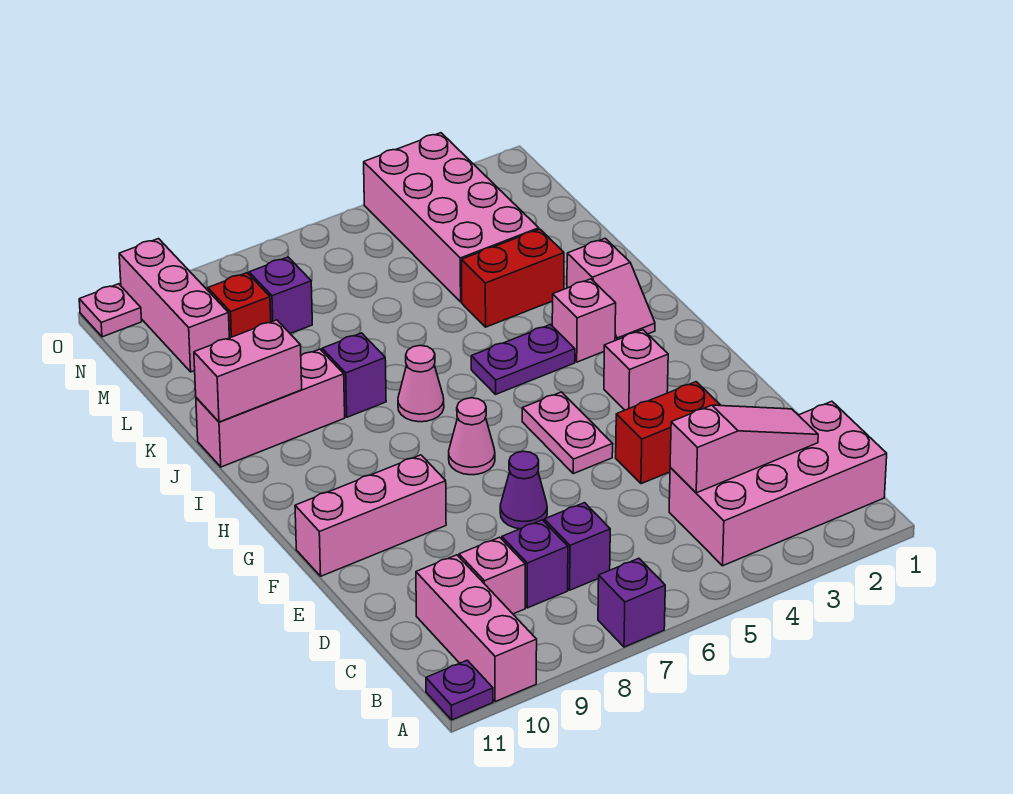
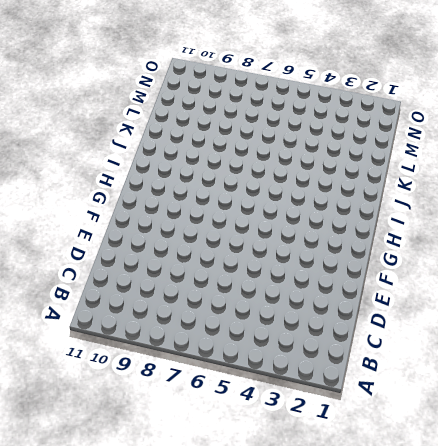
none -> purple 1x1 brick [598,558,665,647]
none -> pink 1x3 brick [416,555,537,702]
none -> purple 1x1 plate [426,660,493,720]

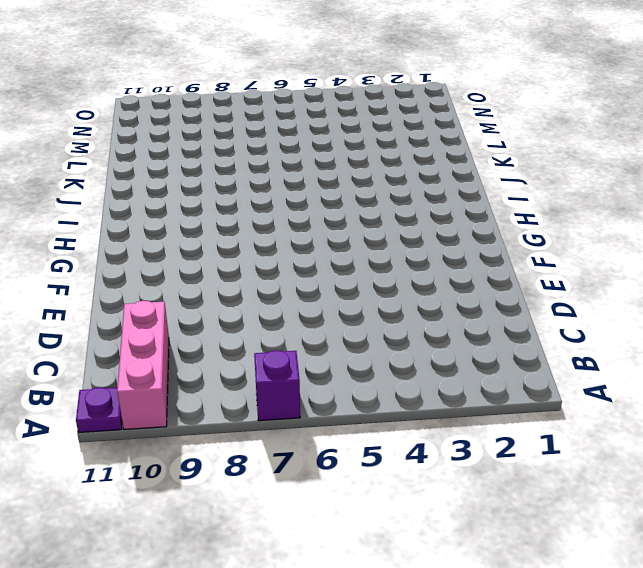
none -> pink 2x4 brick [669,401,887,566]
none -> purple 1x1 brick [544,503,610,590]
none -> purple 1x1 brick [502,520,568,608]

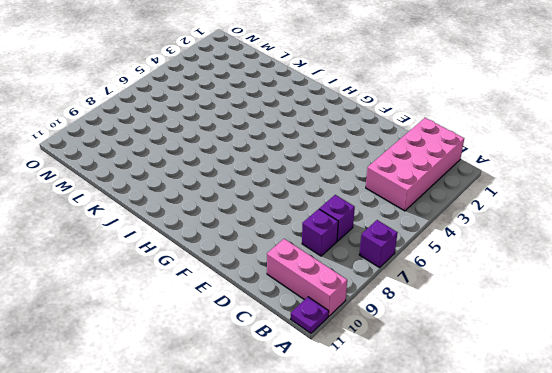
none -> pink 1x1 brick [459,537,525,614]
none -> red 1x2 brick [616,382,721,484]
none -> purple 1x1 cone [500,451,547,529]

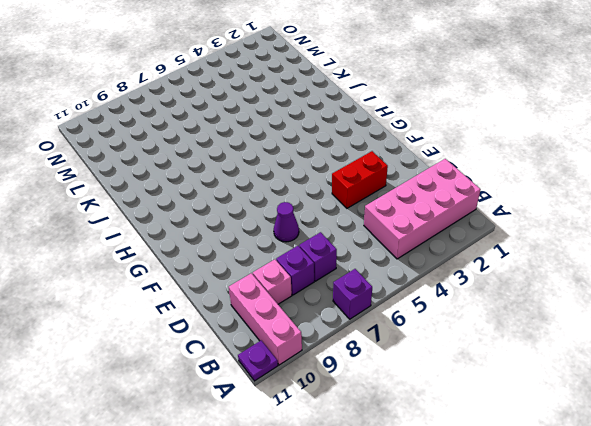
none -> pink 1x2 plate [522,392,613,474]
none -> pink 1x3 brick [295,455,446,576]
none -> pink 1x1 brick [604,330,668,410]

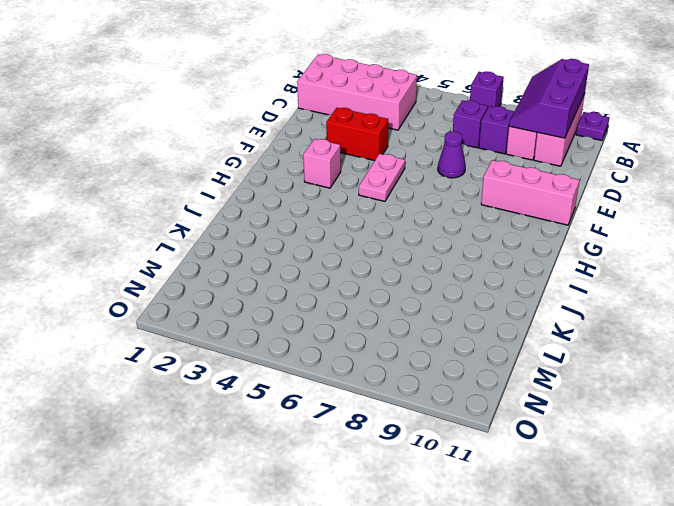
purple 2x3 slope [509,59,589,138] -> none
none -> pink 1x1 cone [449,398,495,475]
none -> pink 1x2 slope [567,238,655,341]
none -> pink 1x1 brick [552,279,616,362]

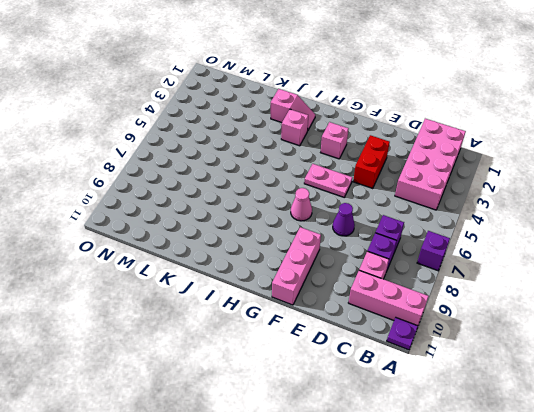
none -> purple 1x2 plate [471,324,575,394]
none -> pink 1x1 cone [398,346,444,422]
none -> purple 1x1 brick [322,333,386,417]

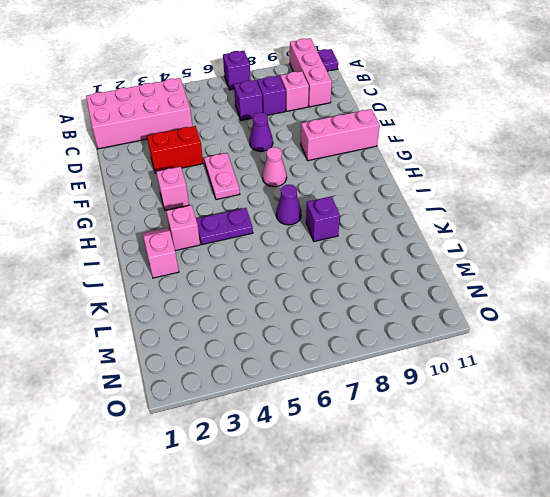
purple 1x1 cone [276,185,301,225] -> pink 1x1 cone [398,346,444,422]
none -> pink 1x3 brick [196,349,345,467]
none -> red 1x2 brick [462,229,564,327]
none -> pink 2x4 brick [364,133,539,302]

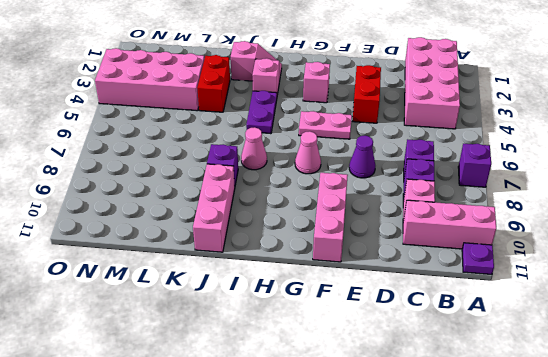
none -> purple 1x1 brick [249,257,312,334]
none -> red 1x1 brick [208,273,271,338]
none -> pink 1x3 brick [119,239,229,372]

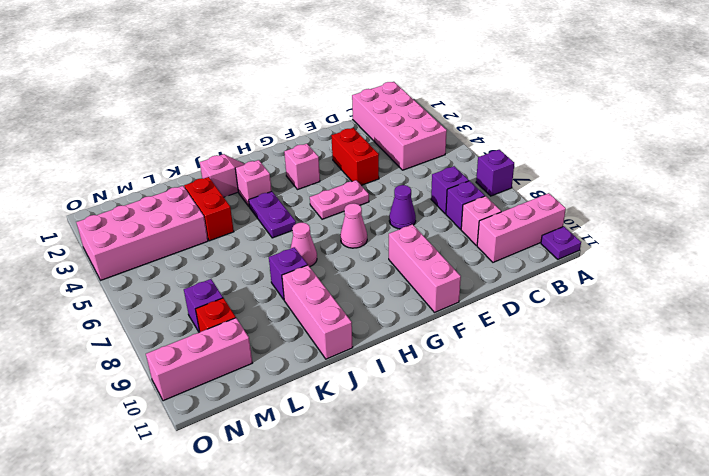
none -> pink 1x1 plate [79,284,142,337]
none -> pink 1x3 slope [670,405,818,493]
none -> pink 1x2 brick [194,320,302,422]

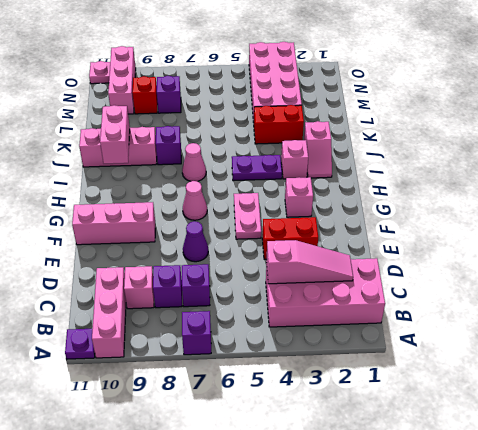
pink 1x2 brick [100,105,130,164] -> pink 1x2 brick turned to [194,320,302,422]

